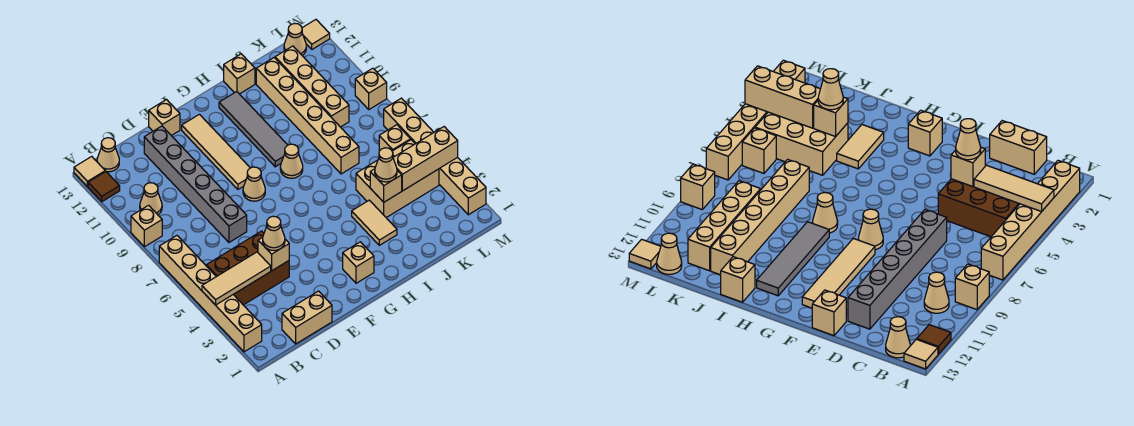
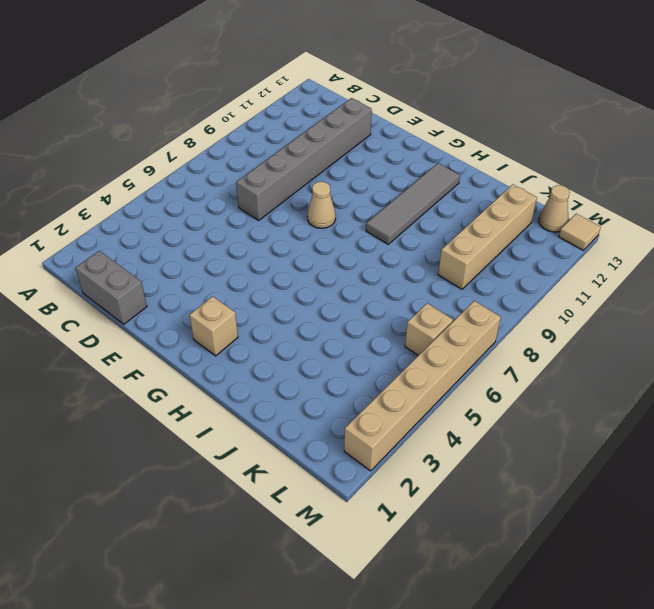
grey 1x2 brick [76,251,147,324] -> tan 1x2 brick [282,291,332,344]
none -> tan 1x6 brick [159,236,262,352]
none -> tan 1x1 brick [131,205,162,247]
none -> brown 1x1 tile [88,171,120,202]
none -> tan 1x1 tile [74,156,105,187]

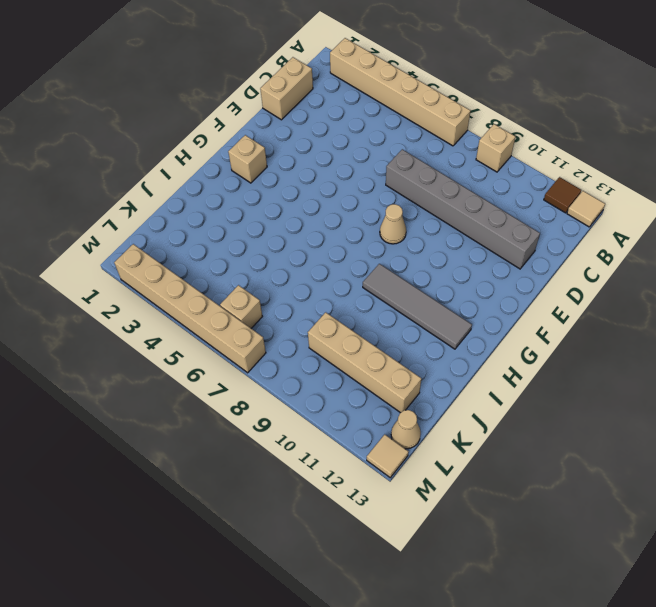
none -> brown 2x3 brick [206,231,289,305]
none -> tan 1x1 cone [140,183,162,215]
none -> tan 1x1 cone [97,138,119,172]
none -> tan 1x1 brick [149,100,180,136]

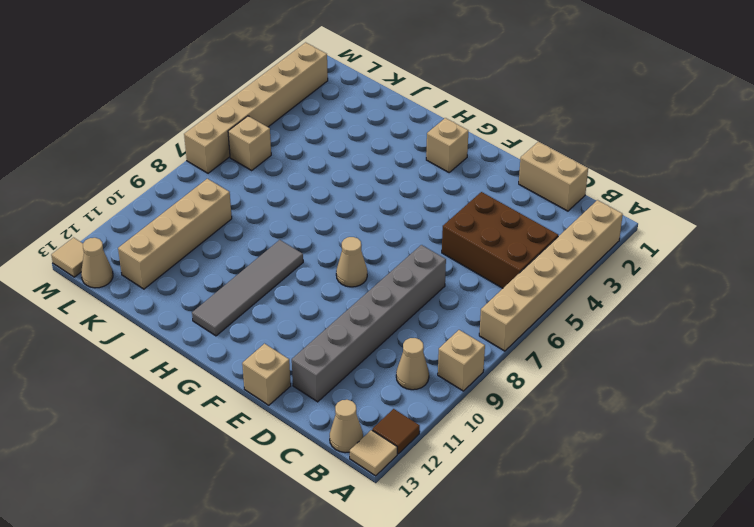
none -> tan 1x4 tile [182,114,250,189]
none -> tan 1x1 cone [280,144,303,178]
none -> tan 1x2 tile [352,200,397,245]
none -> tan 1x1 brick [224,54,255,94]

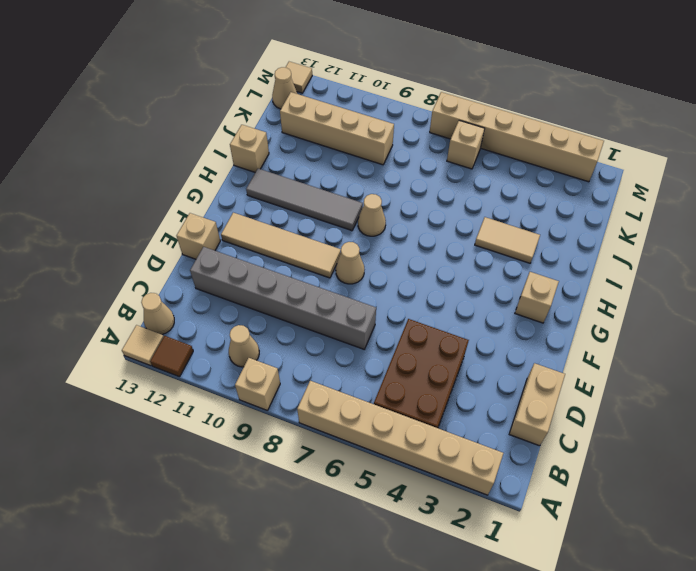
none -> tan 2x3 brick [356,140,439,218]
none -> tan 1x6 brick [256,58,359,174]
none -> tan 1x1 brick [355,68,387,109]
none -> tan 1x3 tile [202,252,271,305]

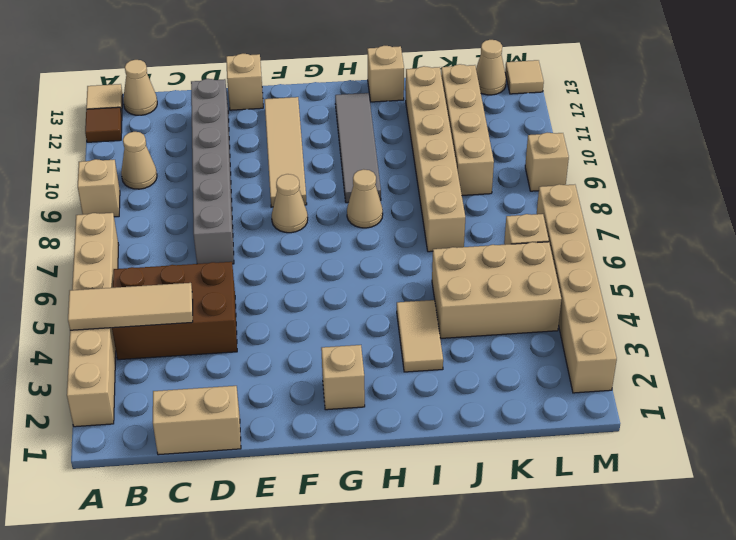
none -> tan 1x1 brick [258,237,289,271]
none -> tan 1x1 brick [370,169,402,202]
none -> tan 1x3 brick [393,127,458,191]
none -> tan 1x1 cone [263,216,285,251]

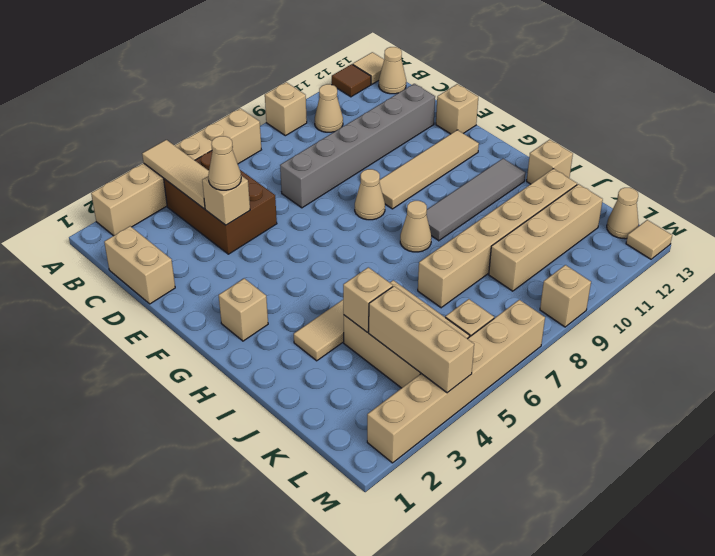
none -> tan 1x1 cone [375,148,397,182]

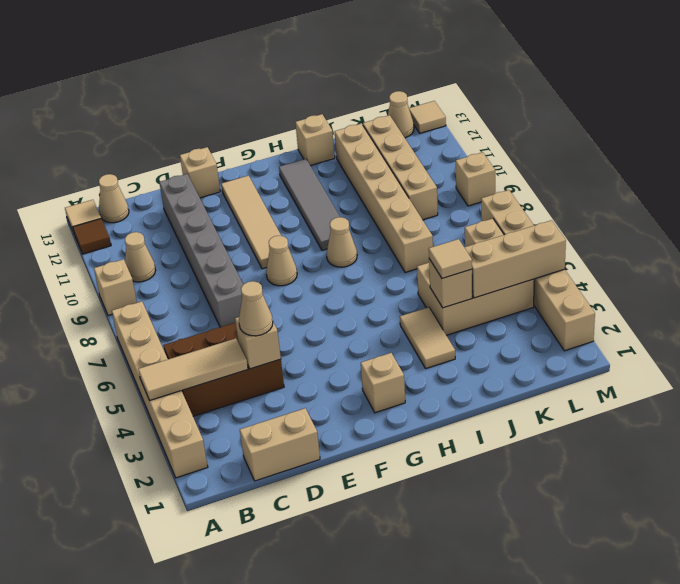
tan 1x1 tile [429,239,472,278] -> tan 1x1 cone [375,148,397,182]

